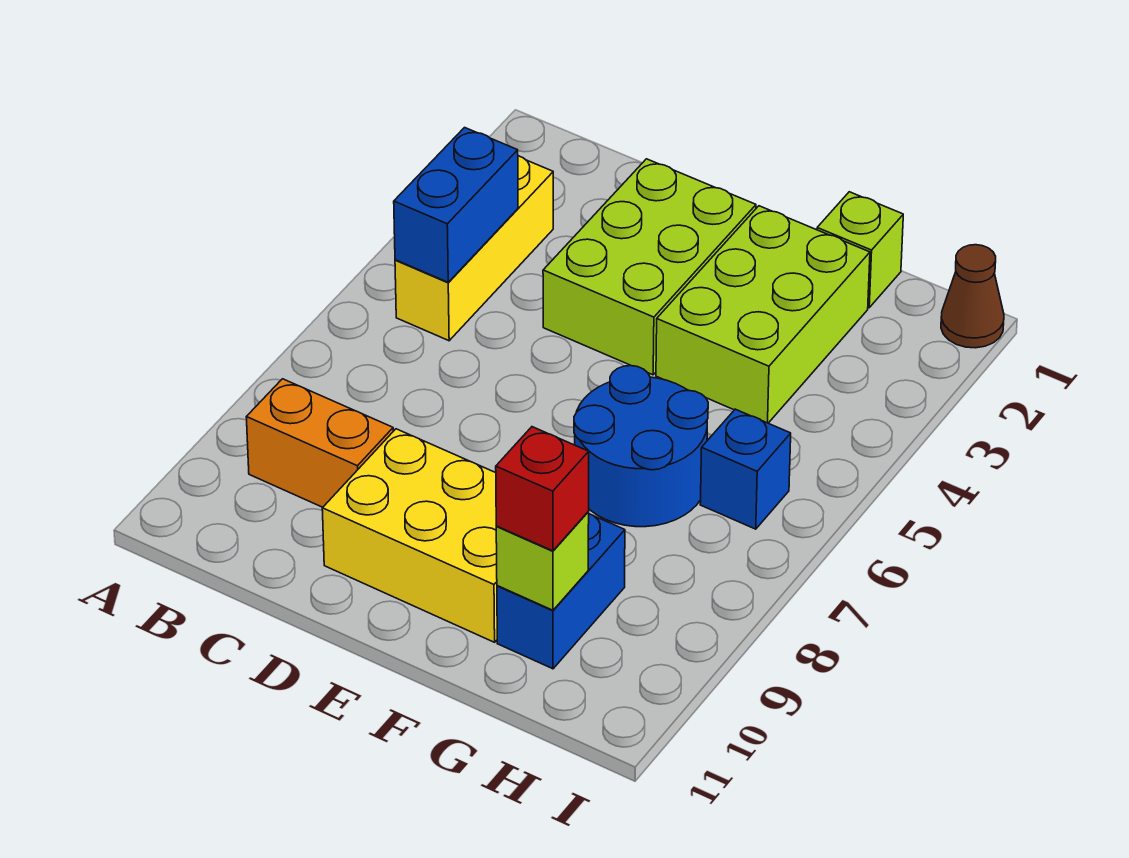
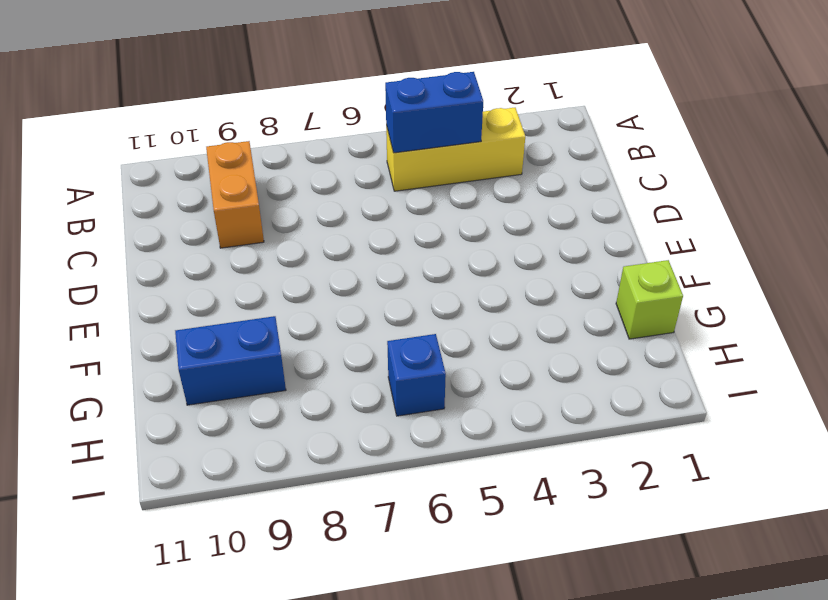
none -> lime 2x3 brick [543,159,756,375]
none -> yellow 2x3 brick [322,429,497,642]
none -> lime 2x3 brick [656,206,870,423]

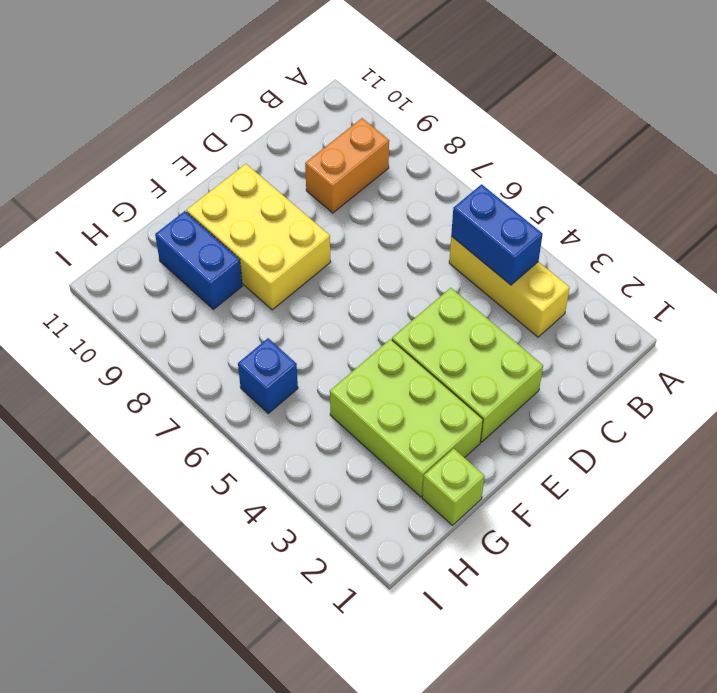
yellow 2x3 brick [186,164,331,310] -> yellow 2x3 brick turned to [322,429,497,642]
none -> blue 2x2 round brick [574,366,708,527]
none -> brown 1x1 cone [941,245,1004,348]
none -> lime 1x1 brick [496,512,589,610]

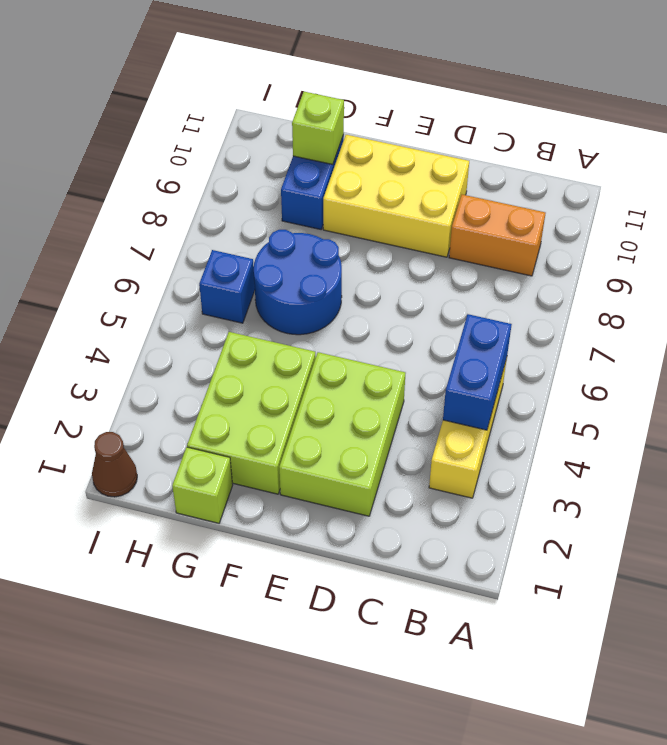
none -> red 1x1 brick [496,427,589,551]

